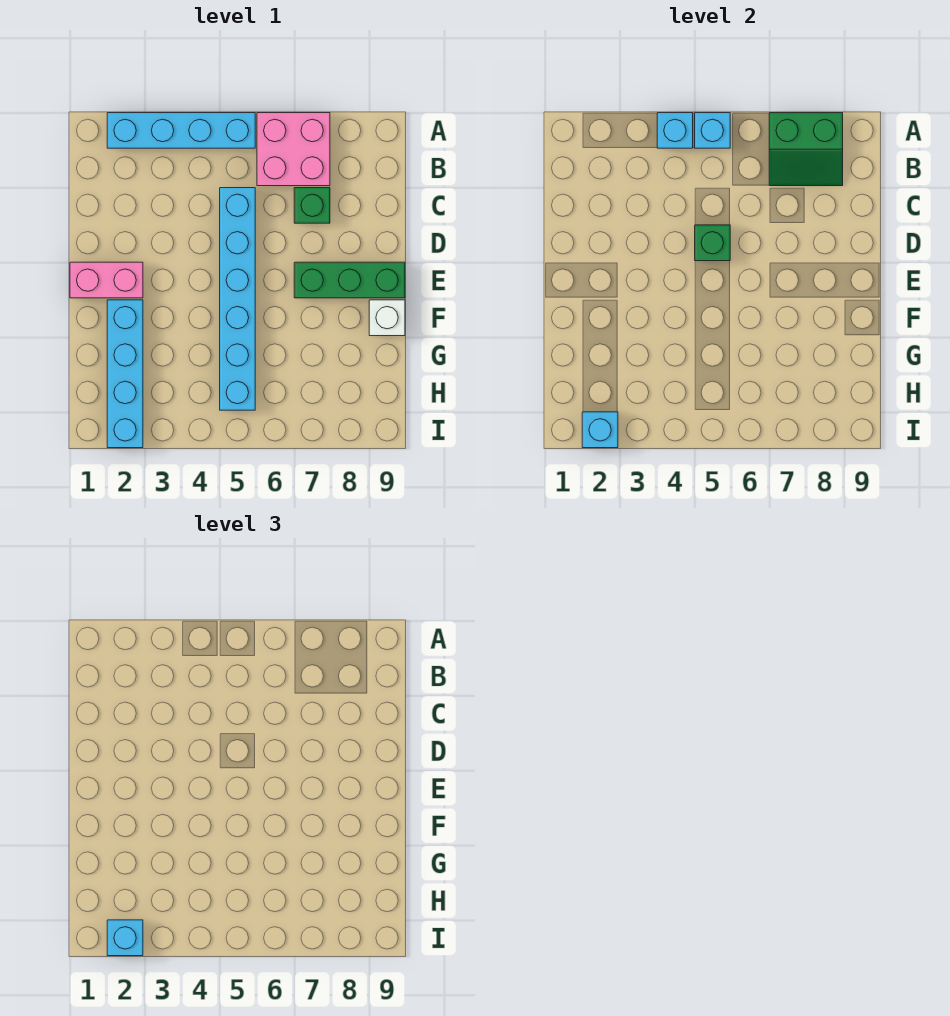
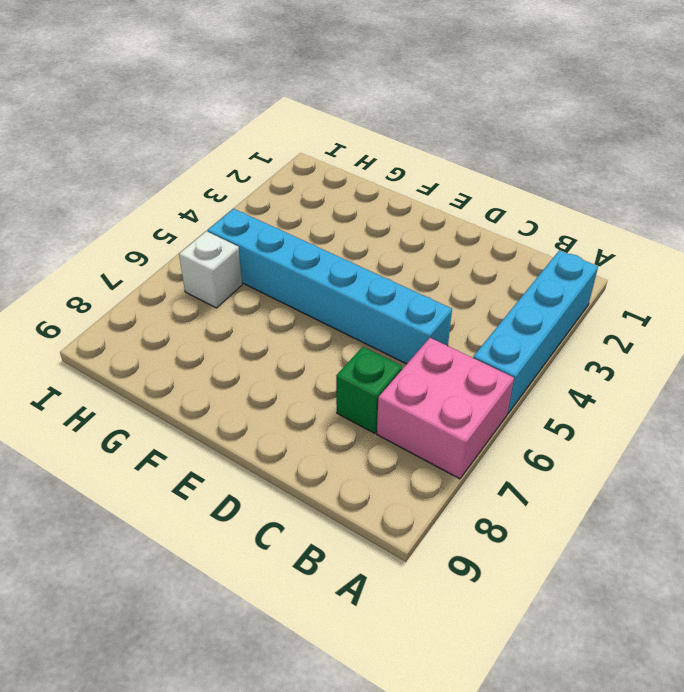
white 1x1 brick [179,231,242,308] -> white 1x1 brick moved to [369,300,405,336]
none -> pink 1x2 brick [70,262,143,298]
none -> green 1x3 brick [294,262,405,298]
none -> cyan 1x4 brick [107,300,143,448]

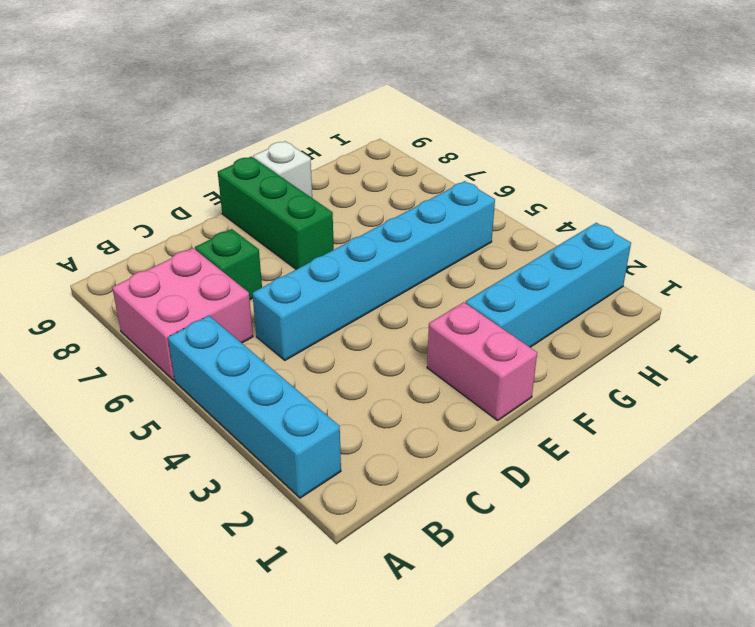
none -> cyan 1x1 brick [657,113,693,148]
none -> cyan 1x1 brick [695,113,730,148]
none -> green 2x2 slope [769,113,843,186]

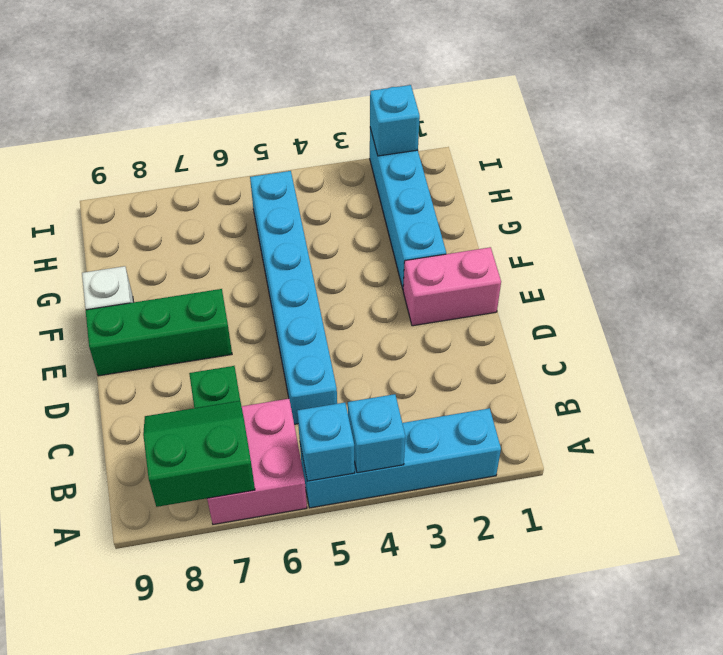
none -> green 1x1 brick [695,225,730,261]
none -> cyan 1x1 brick [107,920,143,956]

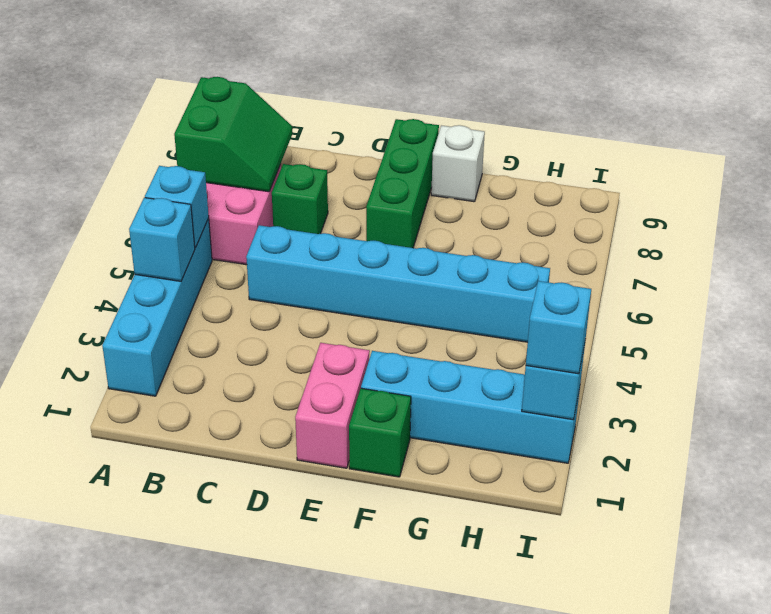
green 1x1 brick [349,388,411,477] -> green 1x1 brick moved to [695,225,730,261]

